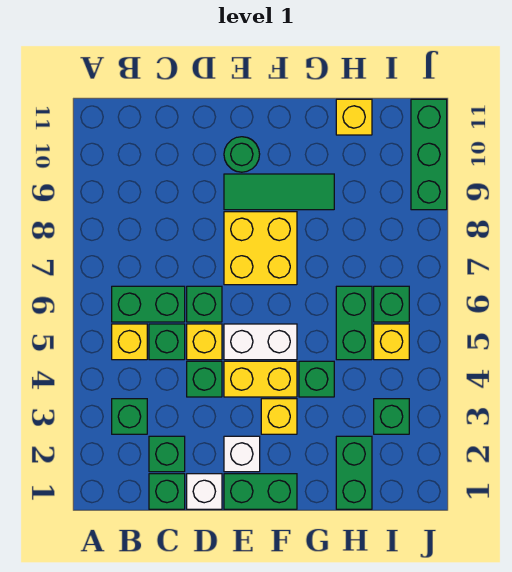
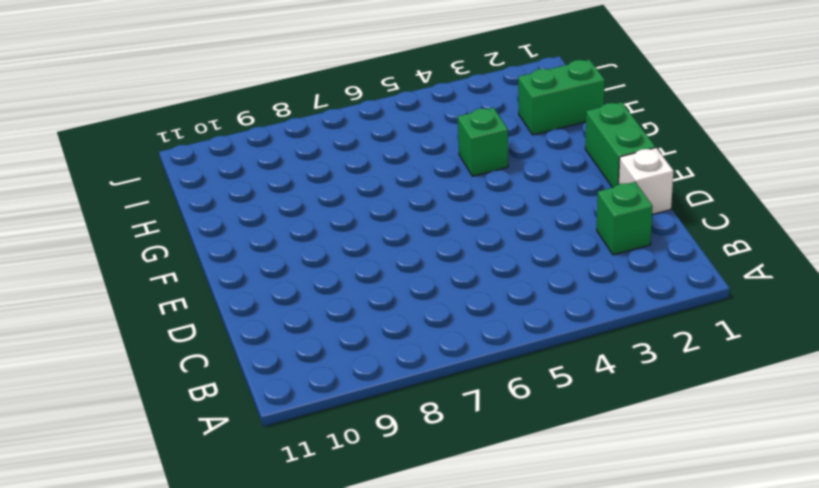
none -> green 1x1 brick [112,399,147,434]
none -> yellow 1x1 brick [112,324,147,360]
none -> green 1x2 brick [112,286,185,322]

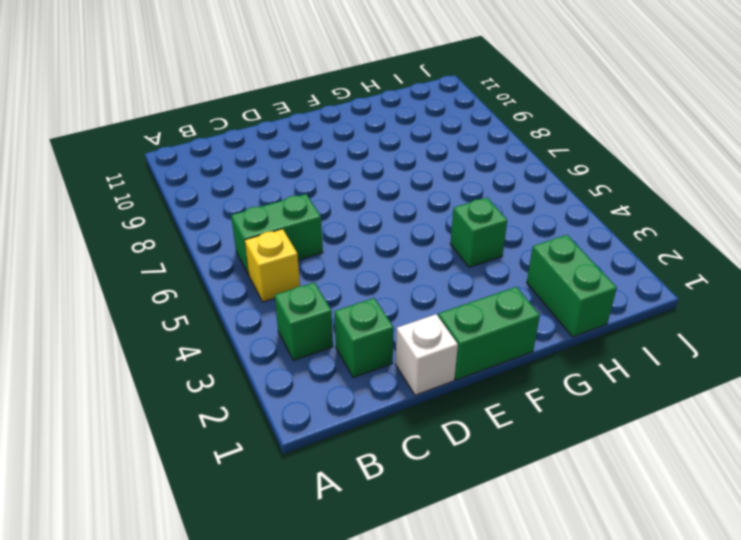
none -> green 1x1 brick [149,474,185,509]
none -> green 1x1 brick [149,324,185,360]
none -> green 1x1 brick [187,361,222,397]

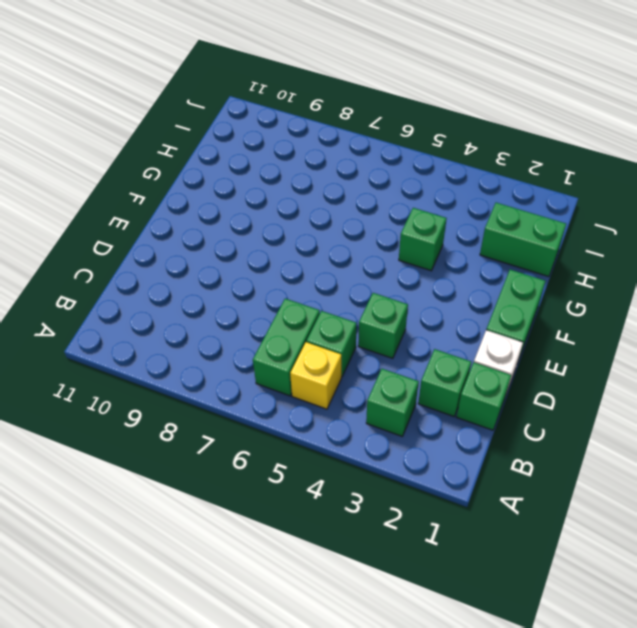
none -> yellow 1x1 brick [187,324,222,360]
none -> green 1x1 brick [187,286,222,322]
none -> white 1x1 brick [224,436,260,472]

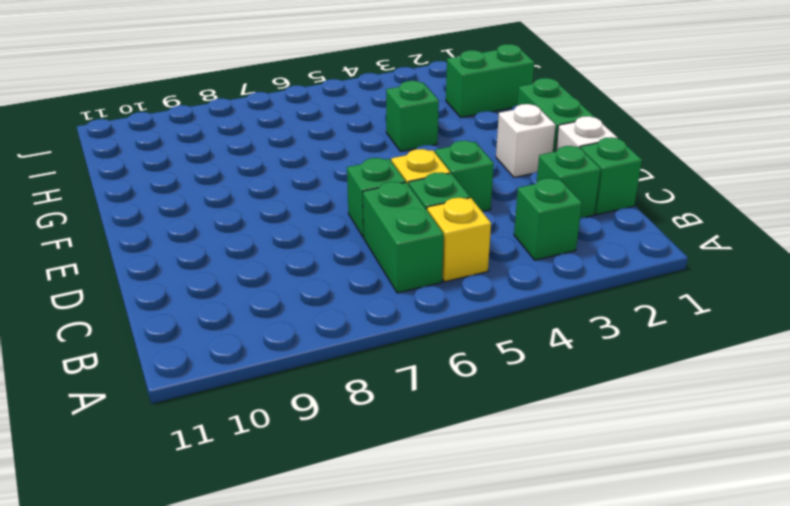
none -> yellow 1x2 brick [224,361,297,397]
none -> white 1x2 brick [224,324,297,360]
none -> yellow 2x2 brick [224,212,297,285]

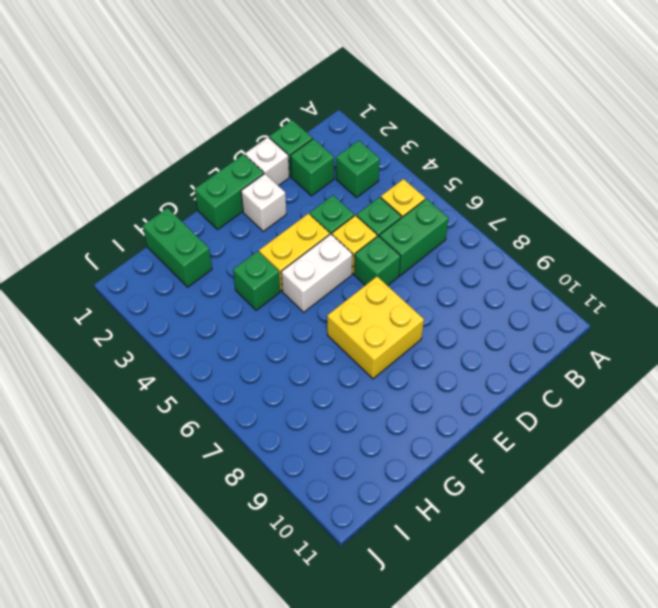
none -> green 1x3 tile [224,174,334,210]
none -> green 1x1 round brick [224,137,260,172]
none -> yellow 1x1 brick [261,399,297,434]

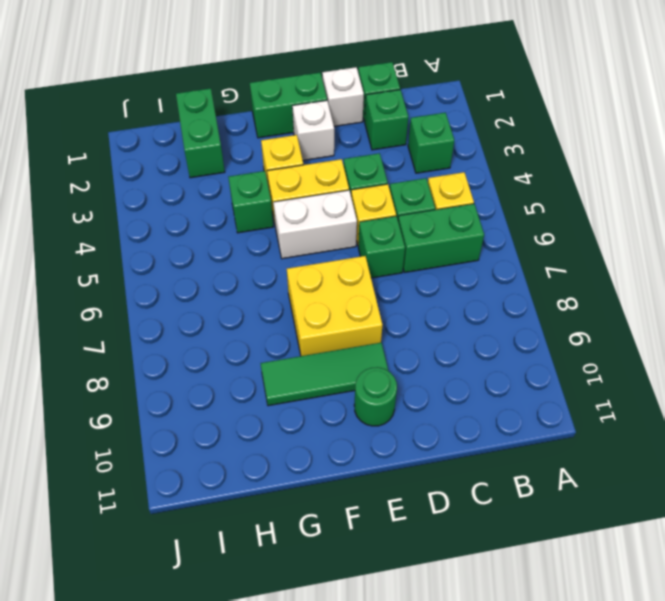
none -> green 1x2 brick [336,286,372,360]
none -> yellow 1x1 brick [336,99,372,135]
none -> green 1x1 brick [374,399,409,434]

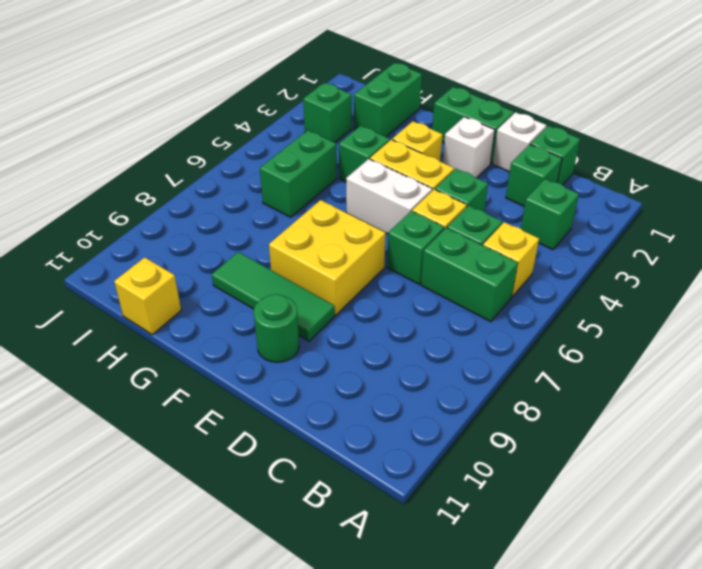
none -> yellow 1x1 brick [374,324,409,360]
none -> green 1x1 brick [374,286,409,322]
none -> green 1x3 brick [411,99,447,210]

